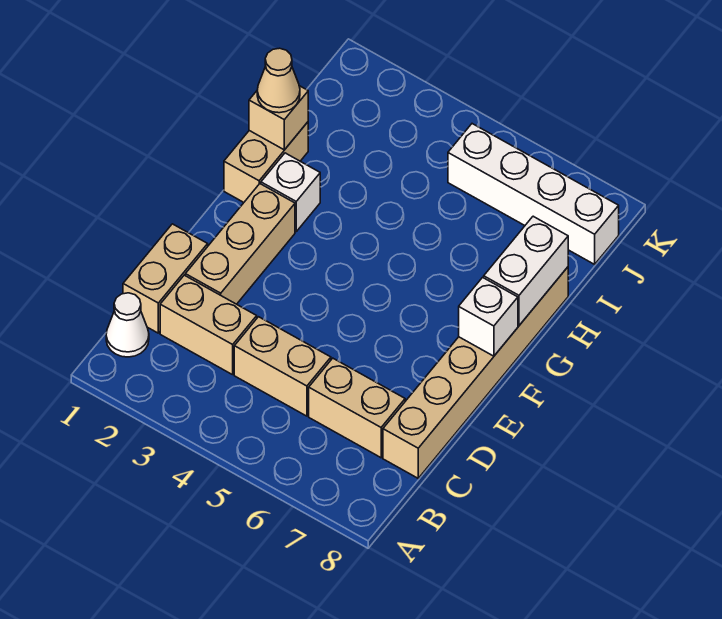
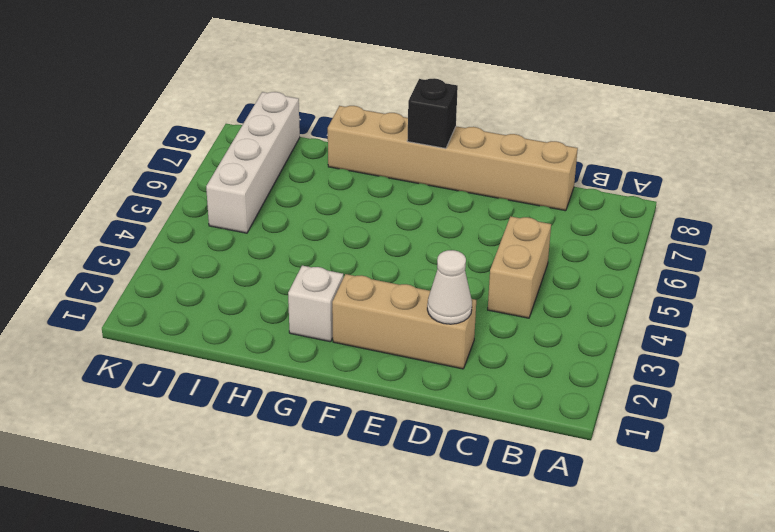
white 1x1 cone [427,250,472,324] -> white 1x1 cone moved to [106,293,149,357]
black 1x1 brick [407,78,458,148] -> white 1x1 brick [459,277,518,356]
none -> tan 1x2 brick [123,224,208,333]
none -> tan 1x2 brick [160,275,257,375]
none -> tan 1x2 brick [309,358,405,458]

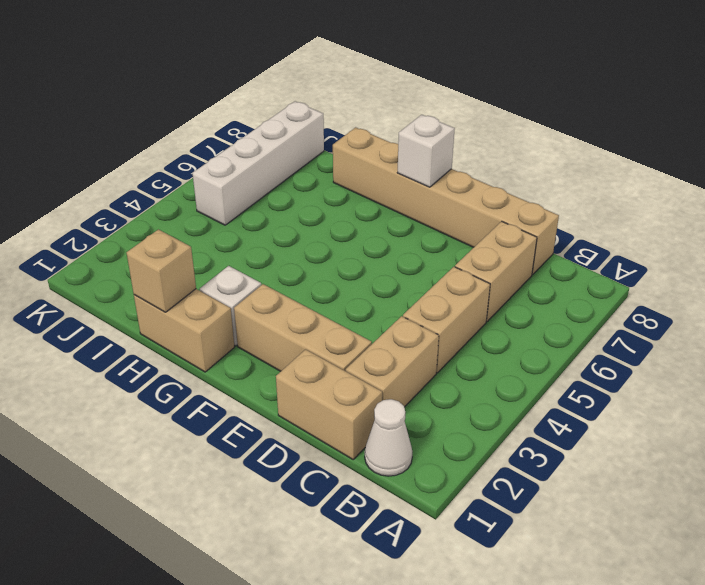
none -> white 1x2 brick [484,216,568,325]
none -> tan 1x1 cone [257,48,300,113]

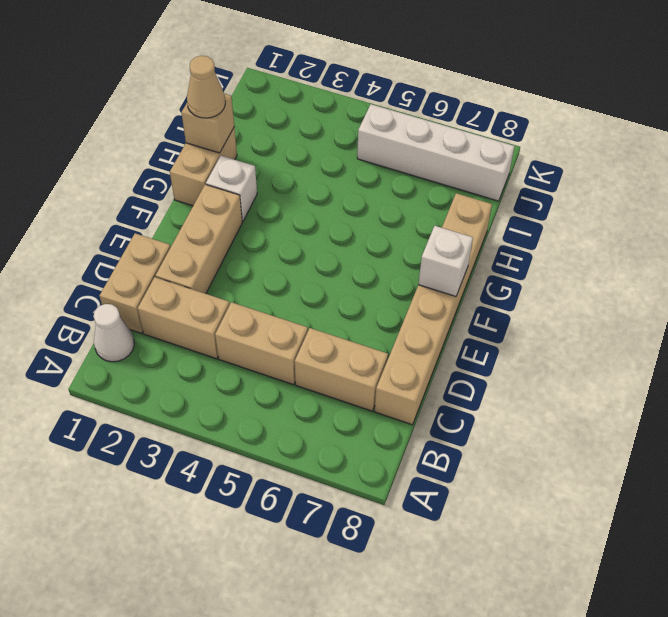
none -> white 1x2 brick [484,216,568,325]

